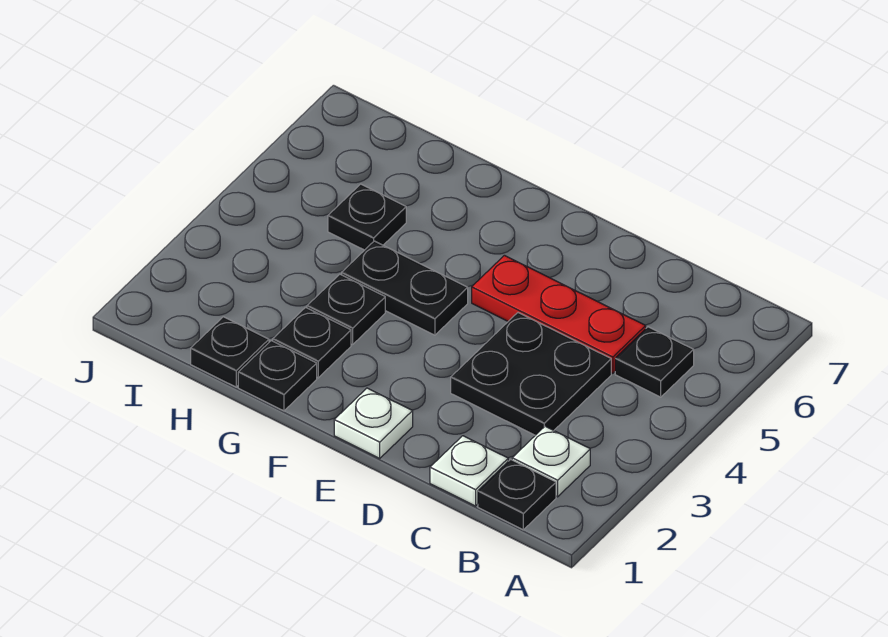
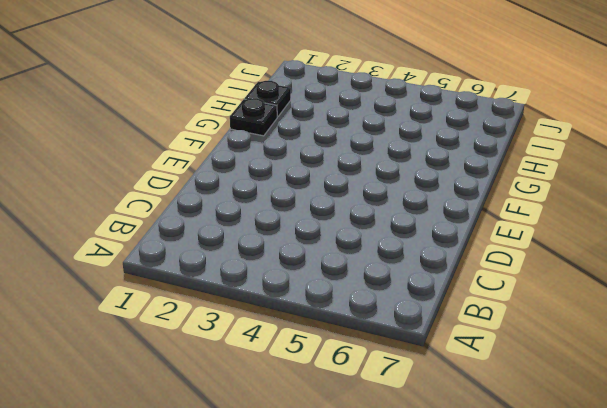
none -> black 1x1 plate [478,459,556,530]
none -> white 1x1 plate [512,426,590,497]
none -> black 1x1 plate [615,327,694,397]

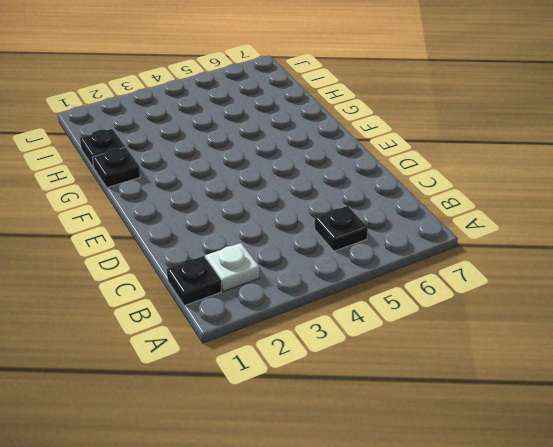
none -> white 1x1 plate [430,436,508,506]
none -> black 2x2 plate [451,313,611,435]
none -> red 1x3 plate [472,255,646,373]

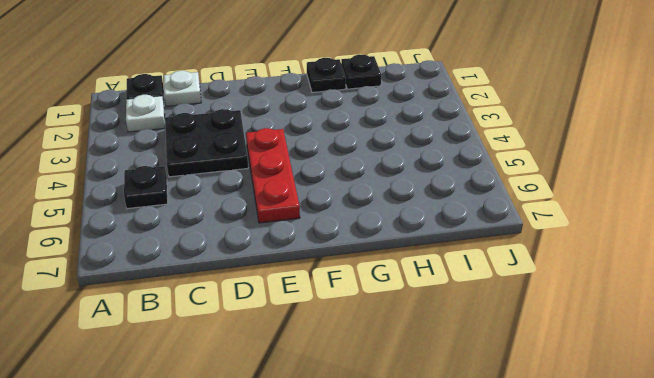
red 1x3 plate [246,128,300,223] -> red 1x3 plate turned to [472,255,646,373]
none -> white 1x1 plate [334,388,413,458]
none -> black 1x2 plate [342,241,468,335]
none -> black 1x1 plate [273,307,351,378]

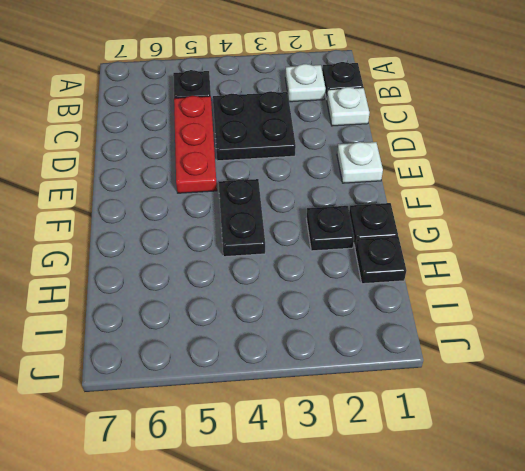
none -> black 1x1 plate [307,274,385,344]
none -> black 1x1 plate [328,184,406,250]

